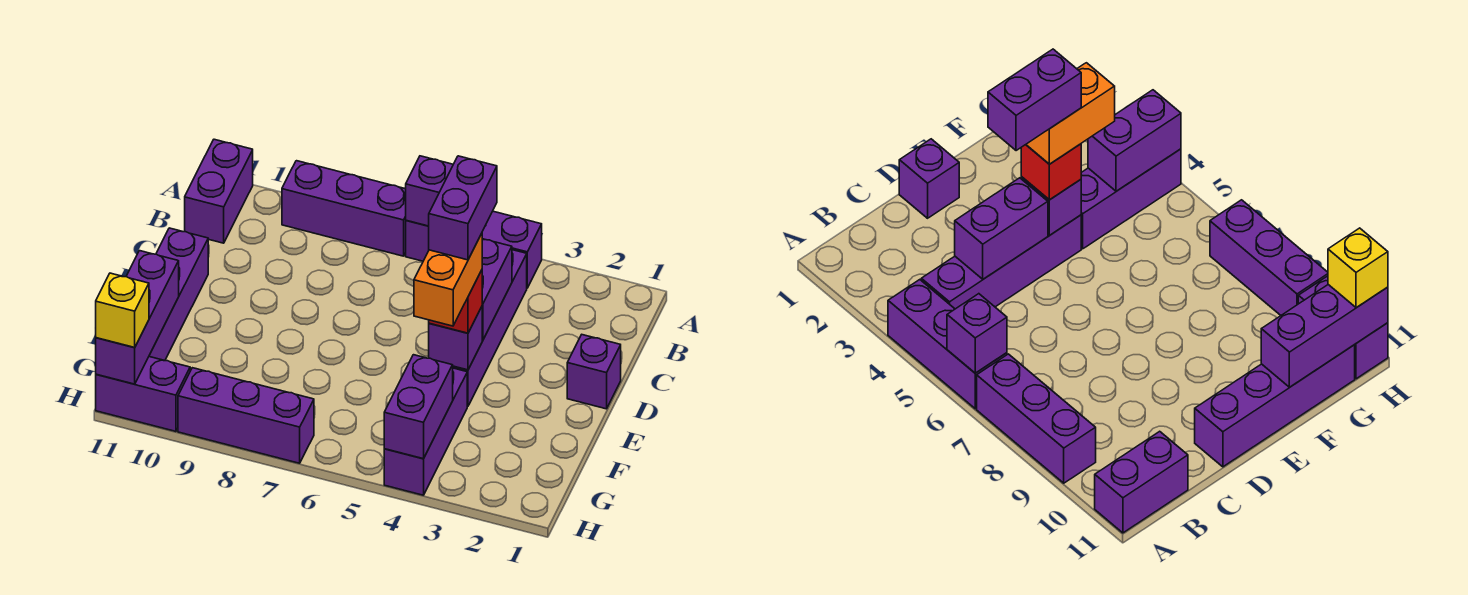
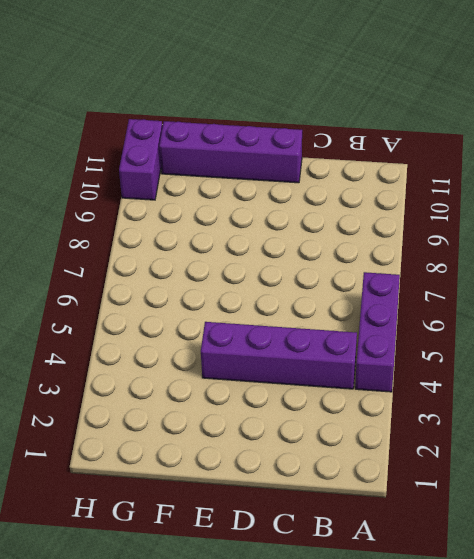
none -> purple 1x3 brick [282,161,406,256]
none -> purple 1x2 brick [185,139,253,243]
none -> purple 1x1 brick [567,335,621,409]

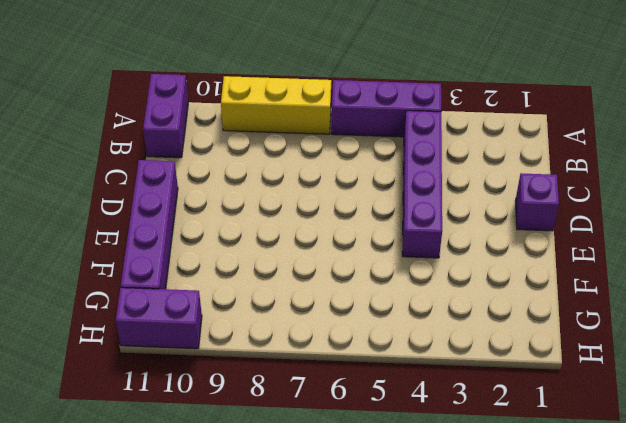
yellow 1x3 brick [221,76,331,134] -> purple 1x3 brick [282,161,406,256]
none -> purple 1x3 brick [384,368,467,495]
none -> purple 1x3 brick [178,368,314,463]
none -> purple 1x1 brick [406,156,453,226]

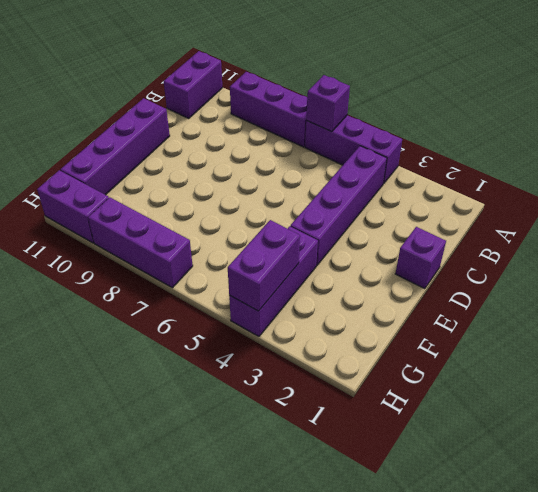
none -> purple 1x2 brick [482,239,512,340]
none -> purple 1x1 brick [429,307,482,370]
none -> purple 1x3 brick [96,251,179,384]

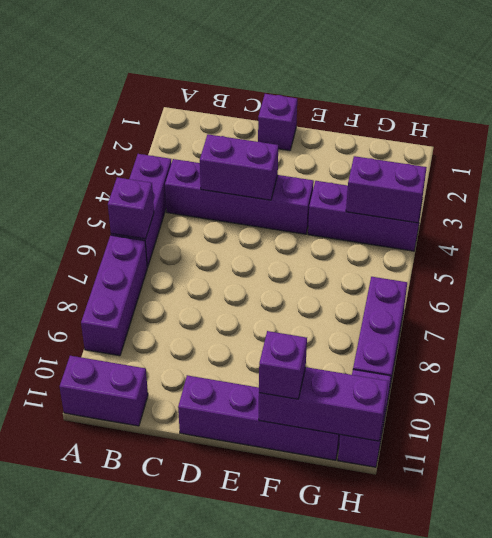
purple 1x1 brick [259,331,307,399] -> purple 1x1 brick moved to [429,307,482,370]
none -> red 1x1 brick [429,270,482,333]
none -> yellow 1x1 brick [96,273,149,348]
none -> orange 1x2 brick [414,233,482,326]

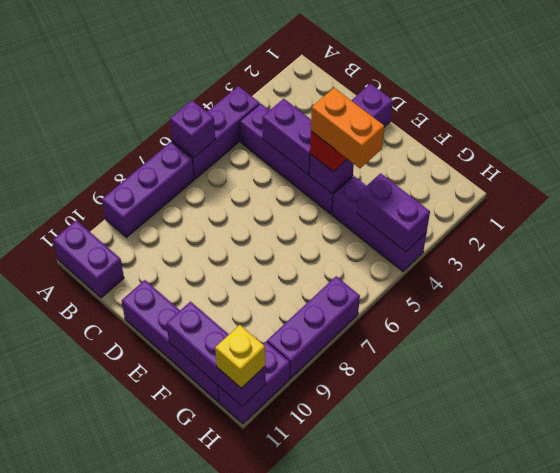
none -> purple 1x2 brick [429,156,497,260]

